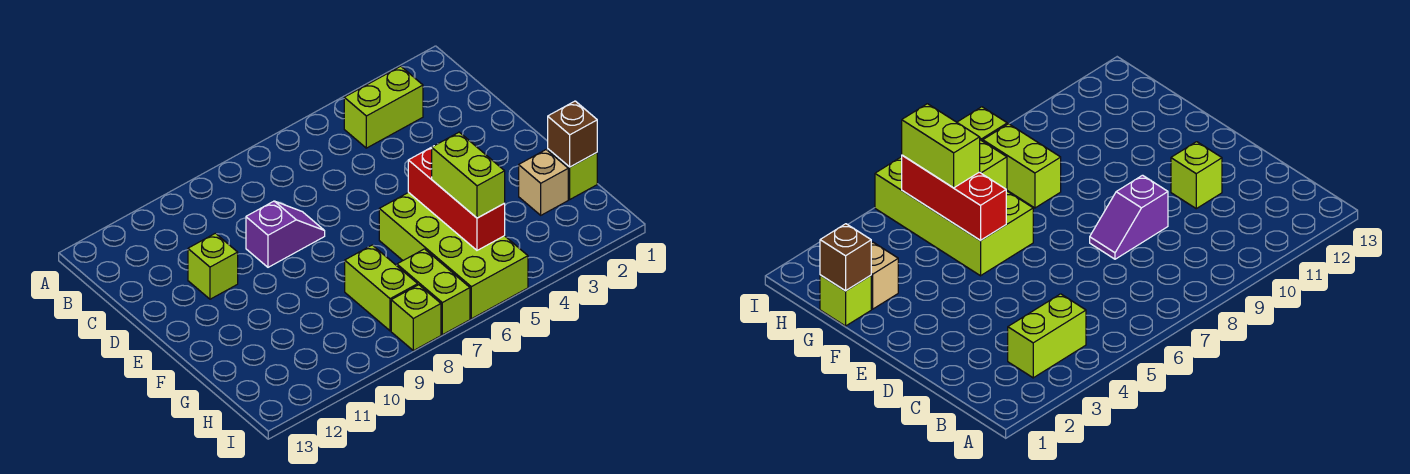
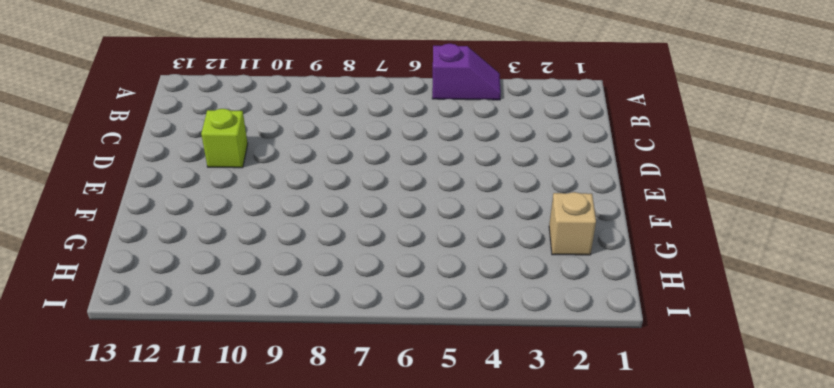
purple 1x2 slope [432,44,501,100] -> purple 1x2 slope moved to [246,201,325,267]
none -> lime 1x2 brick [344,66,423,148]
none -> lime 2x4 brick [379,192,528,319]
none -> lime 1x1 brick [548,149,597,199]

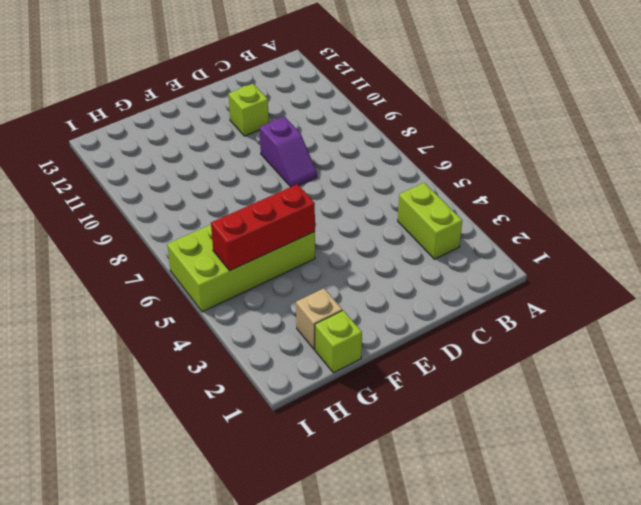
none -> lime 1x2 brick [345,245,418,331]
none -> lime 1x2 brick [397,249,470,335]
none -> lime 1x1 brick [391,285,441,351]

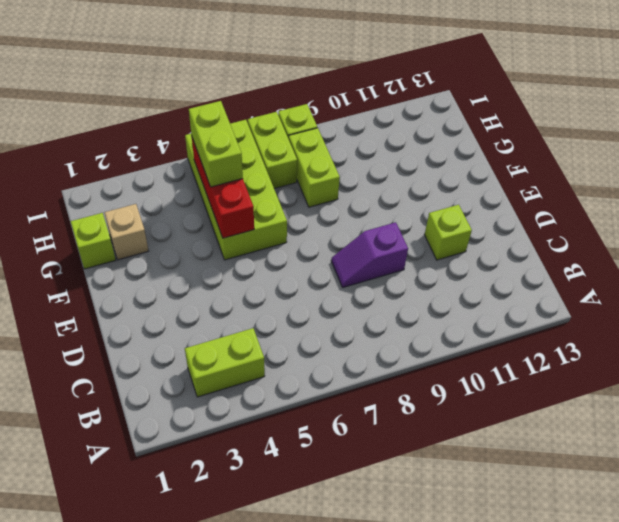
none -> brown 1x1 brick [548,101,597,167]

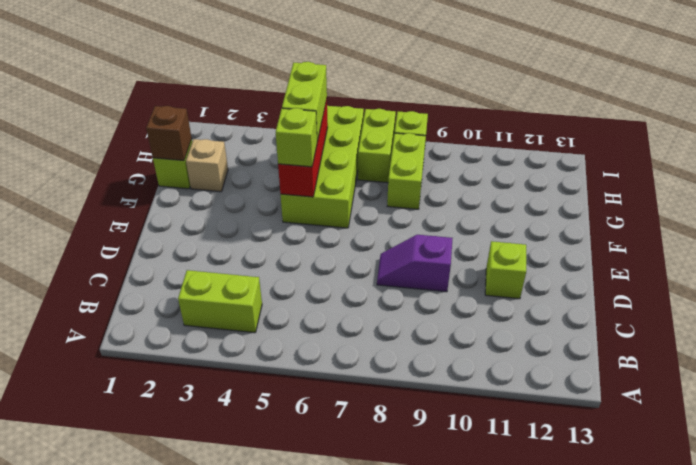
lime 1x1 brick [276,108,317,167] -> none

